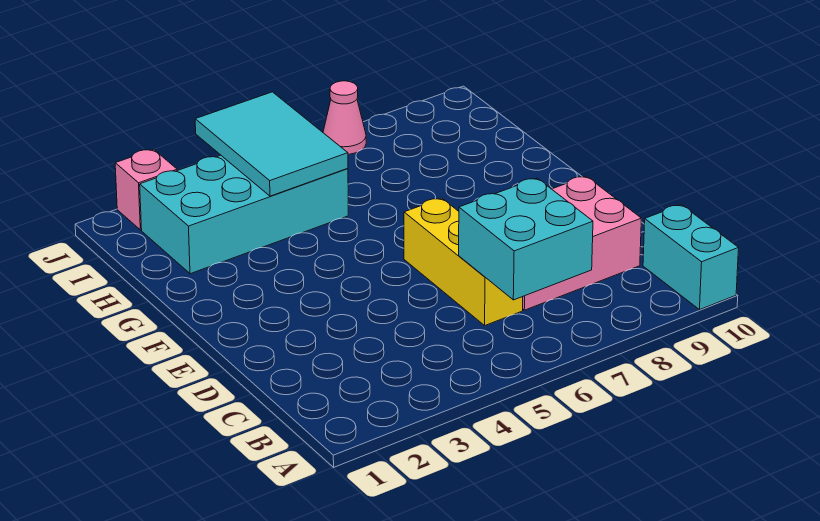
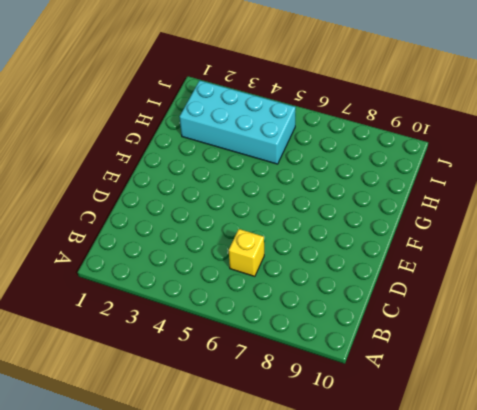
yellow 1x1 brick [229,229,264,276] -> yellow 1x3 brick [404,198,523,325]
none -> cyan 1x2 brick [643,205,739,310]
none -> pink 2x3 brick [523,176,641,310]

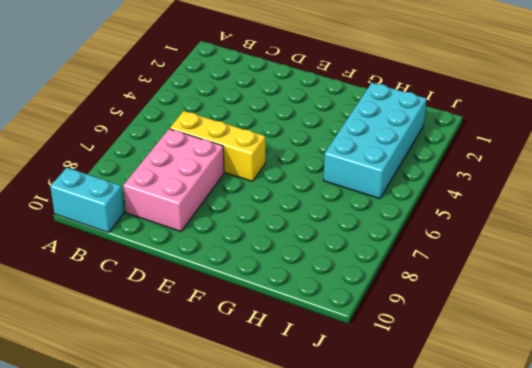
none -> pink 1x1 brick [115,149,177,230]
none -> pink 1x1 cone [323,81,366,154]

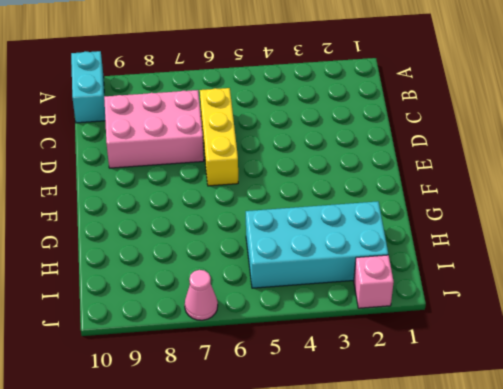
none -> cyan 2x2 brick [459,178,593,300]
none -> cyan 2x3 tile [195,92,348,196]

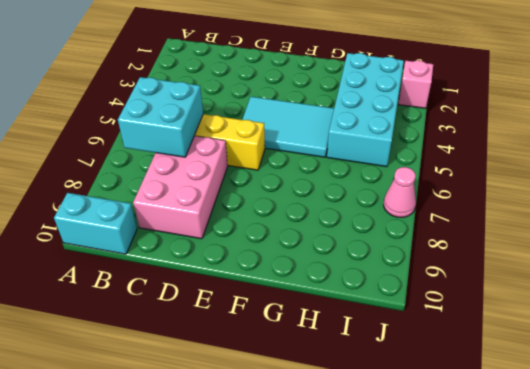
cyan 2x3 tile [242,97,334,157] -> cyan 2x3 tile moved to [195,92,348,196]

